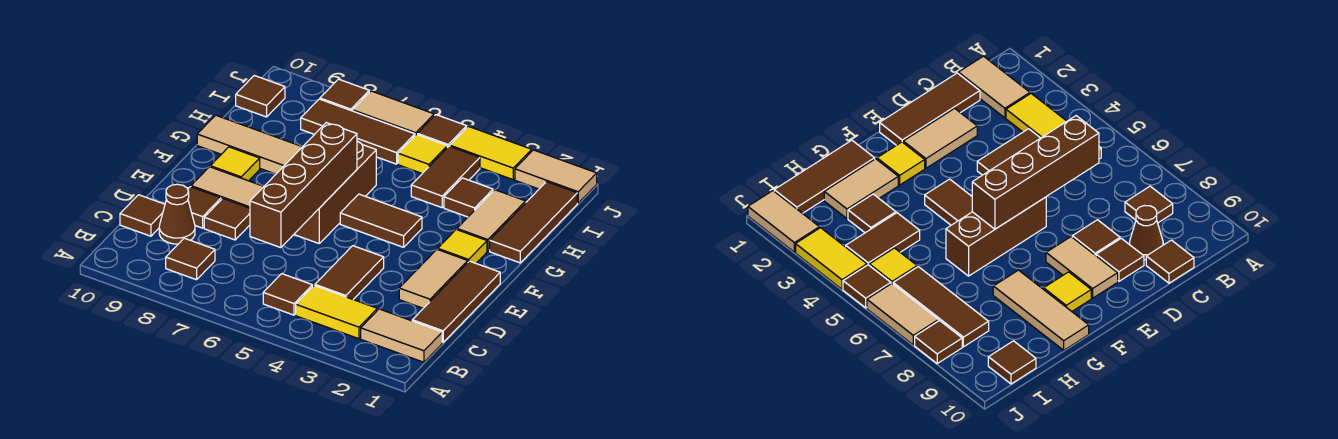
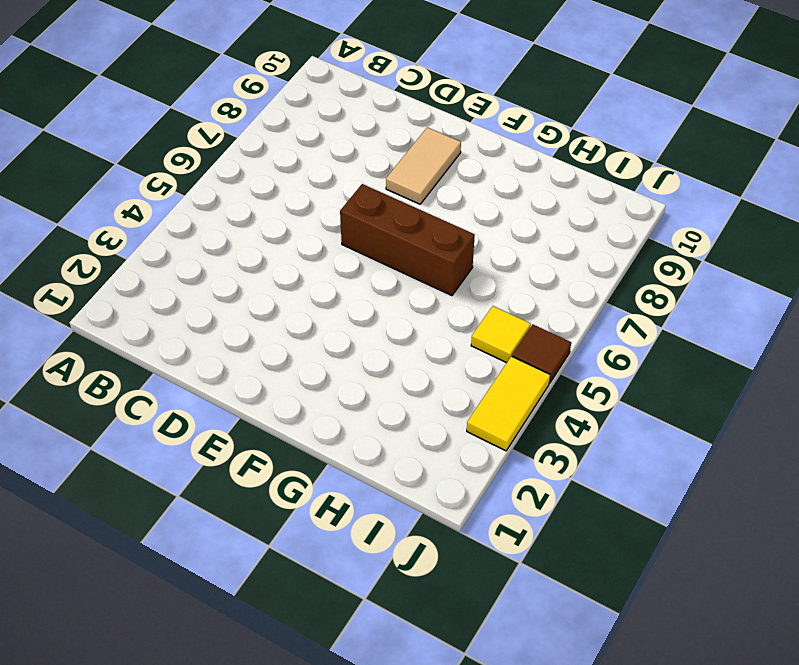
none -> tan 1x2 tile [361,309,442,362]
none -> yellow 1x2 tile [296,285,377,339]
none -> brown 1x1 tile [263,274,312,315]
none -> brown 1x1 tile [166,238,215,280]

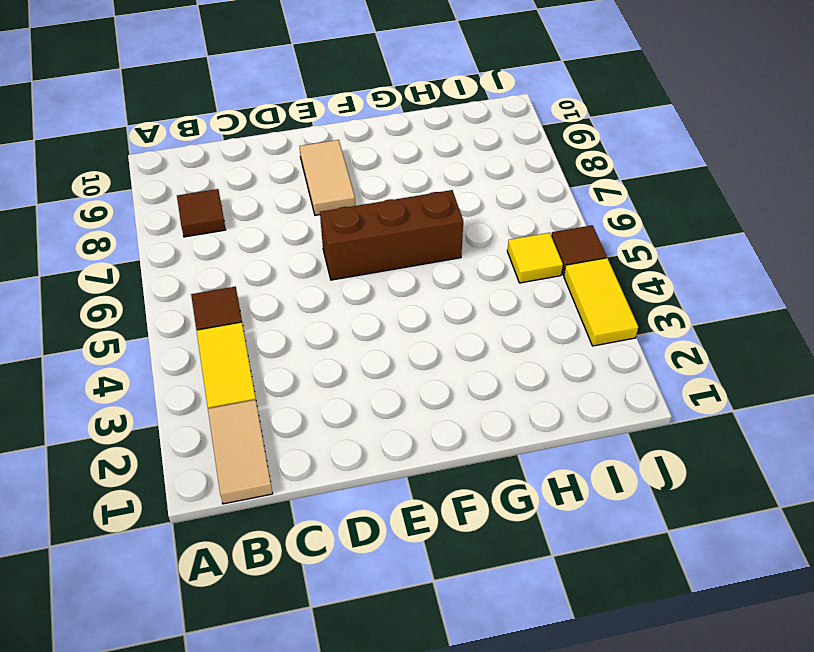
none -> brown 1x3 tile [412,261,500,342]
none -> brown 1x2 tile [315,246,384,299]
none -> brown 1x1 cone [159,184,195,244]
none -> brown 1x1 tile [120,195,165,236]

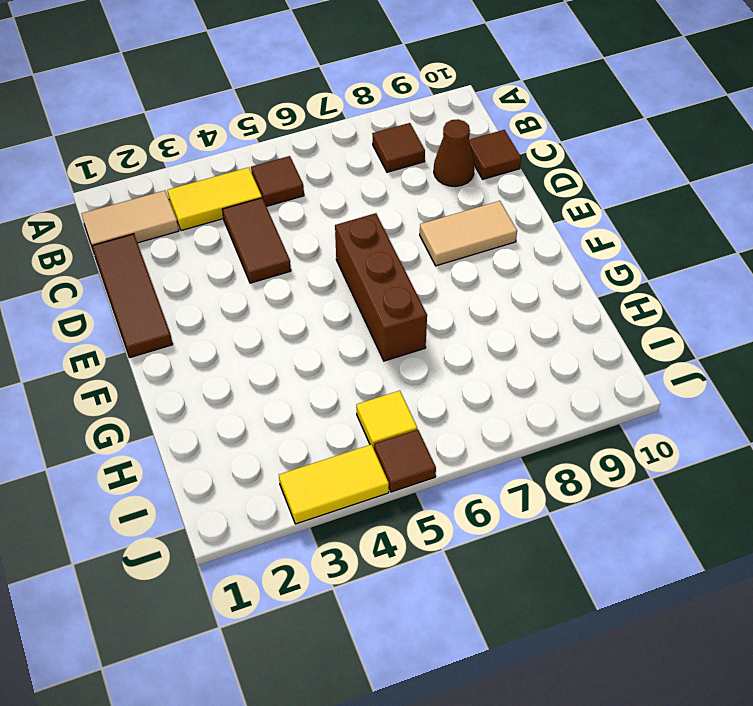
none -> tan 1x2 tile [399,249,468,308]
none -> brown 1x1 tile [204,199,250,240]
none -> brown 1x1 tile [188,187,221,228]
none -> yellow 1x1 tile [438,229,487,263]

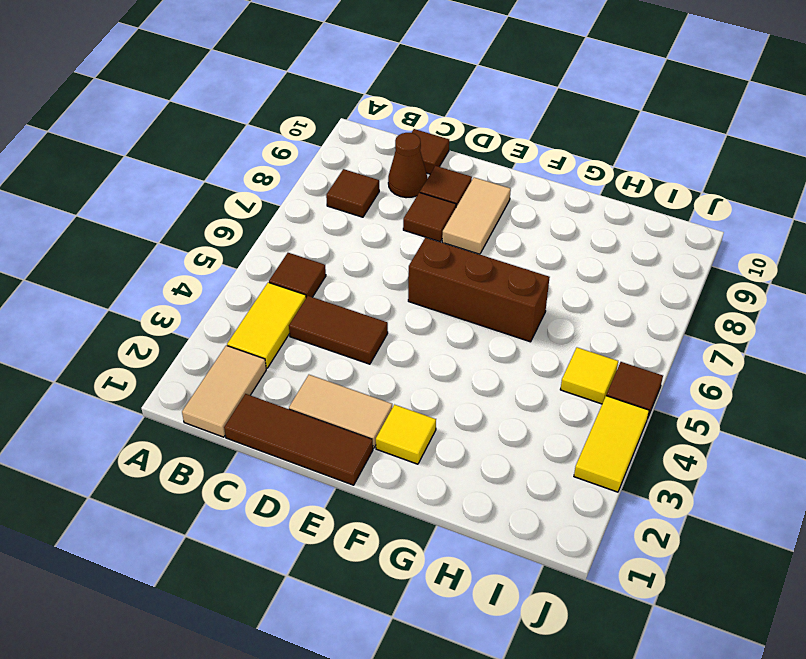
none -> brown 1x2 tile [340,194,422,247]
none -> yellow 1x1 tile [210,147,260,181]
none -> brown 1x3 tile [490,182,577,263]
none -> tan 1x2 tile [457,190,526,251]

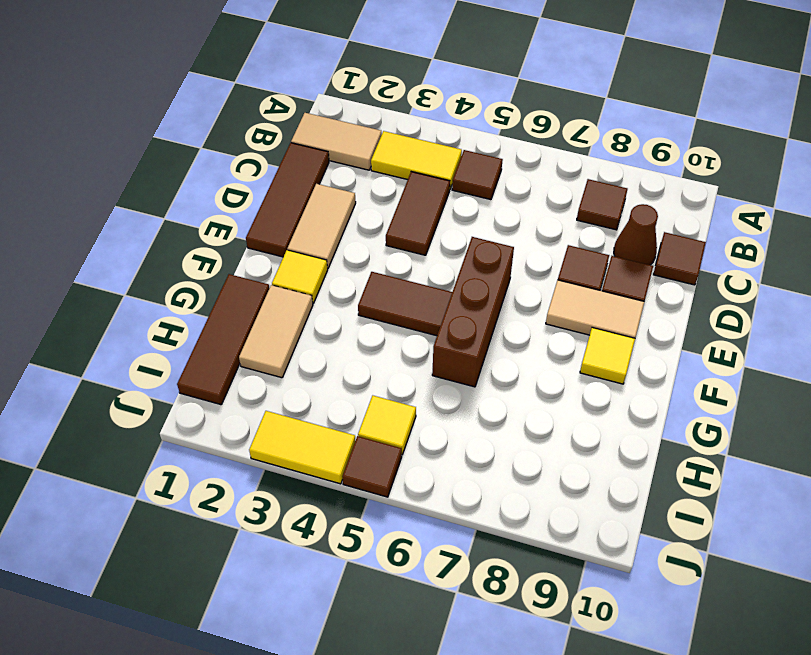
none -> tan 1x3 tile [197,115,302,174]
none -> brown 1x1 tile [444,178,493,217]
none -> brown 1x2 tile [411,146,480,208]
none -> brown 1x3 tile [301,99,415,164]

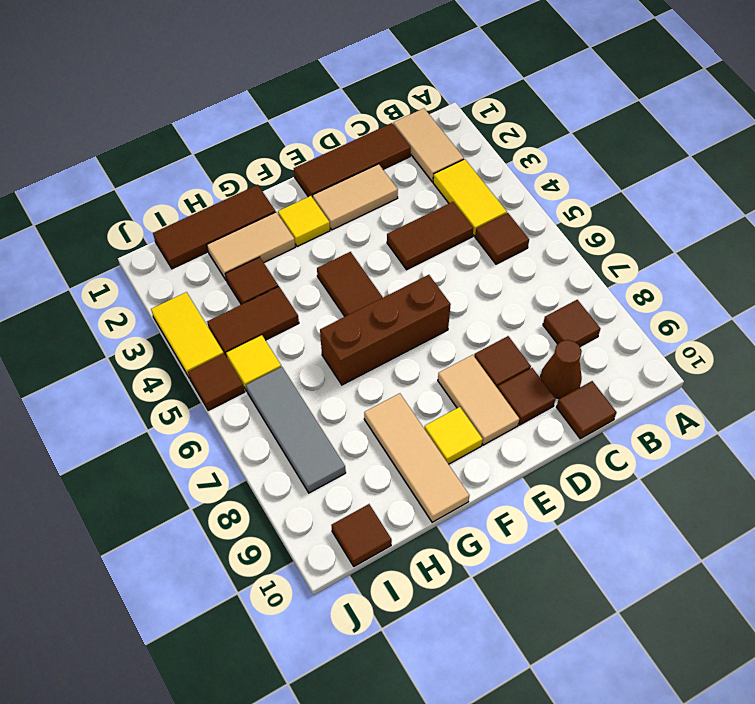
grey 1x3 tile [246,367,346,493] -> brown 1x3 tile [301,99,415,164]
none -> tan 1x2 tile [515,150,597,203]
none -> tan 1x2 tile [352,91,434,135]
none -> brown 1x1 tile [320,79,369,111]
none -> brown 1x4 brick [250,123,357,248]

